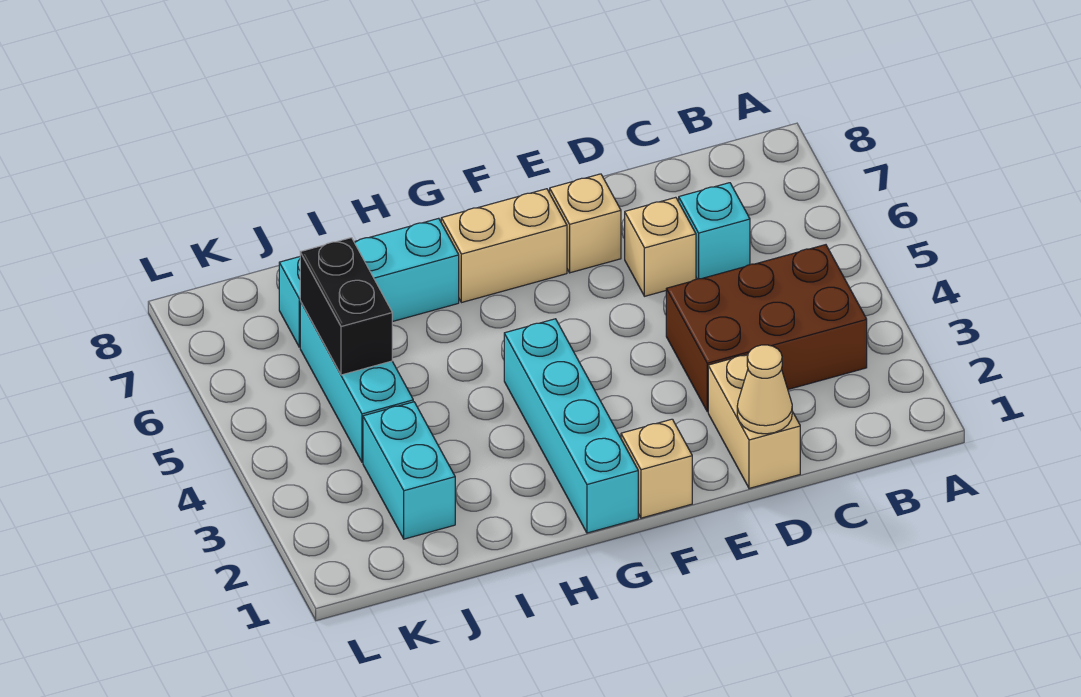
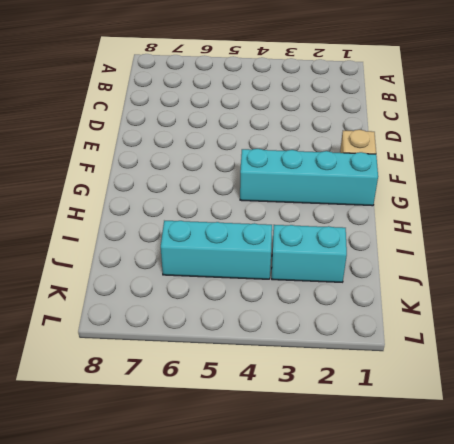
none -> brown 2x3 brick [666,245,867,412]
none -> cyan 1x1 brick [679,183,750,279]
none -> tan 1x2 brick [708,354,800,488]

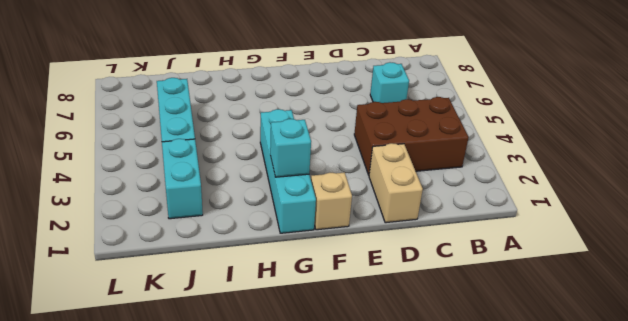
cyan 1x1 brick [270,119,311,177] -> none
none -> tan 1x1 brick [625,197,696,296]
none -> tan 1x1 brick [550,174,621,273]
none -> tan 1x2 brick [441,189,567,303]

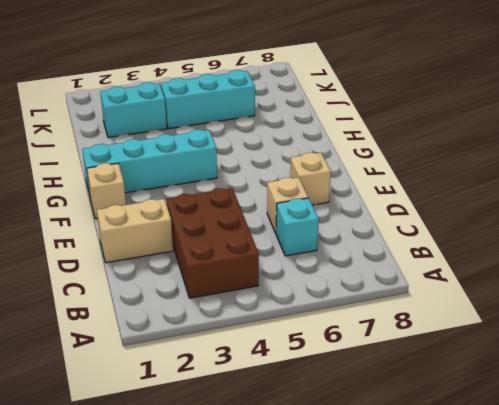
none -> tan 1x2 brick [441,189,567,303]
none -> cyan 1x3 brick [279,218,459,347]
none -> tan 1x1 cone [737,345,792,434]

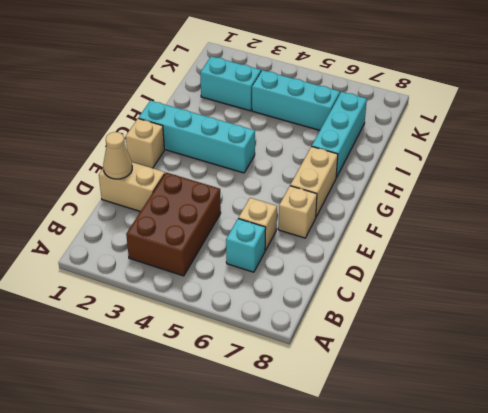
none -> black 1x2 brick [300,238,392,375]

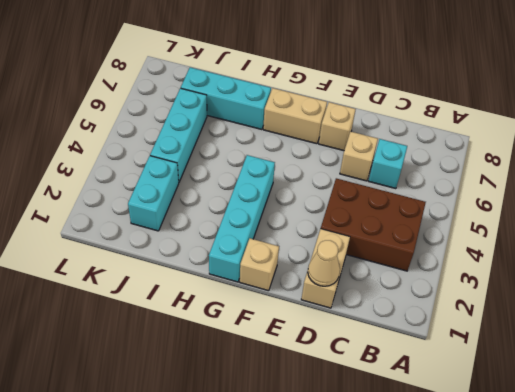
none -> black 1x2 brick [300,238,392,375]

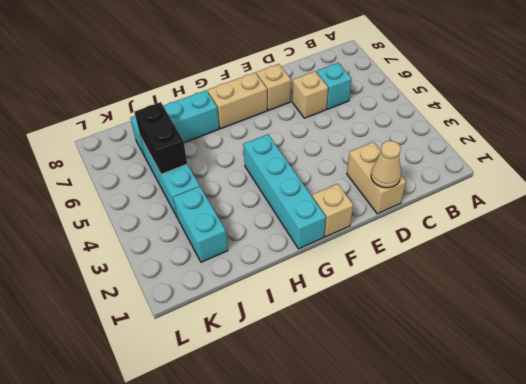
none -> brown 2x3 brick [666,245,867,412]

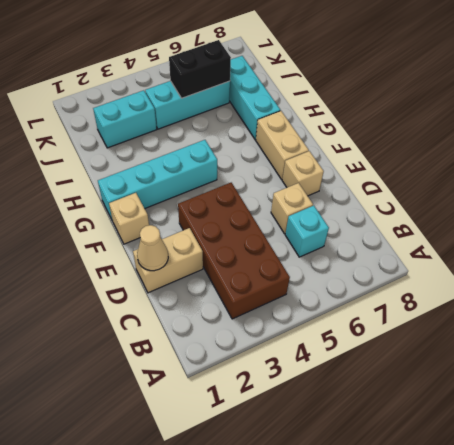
brown 2x4 brick [178,183,290,319] -> brown 2x3 brick [666,245,867,412]

